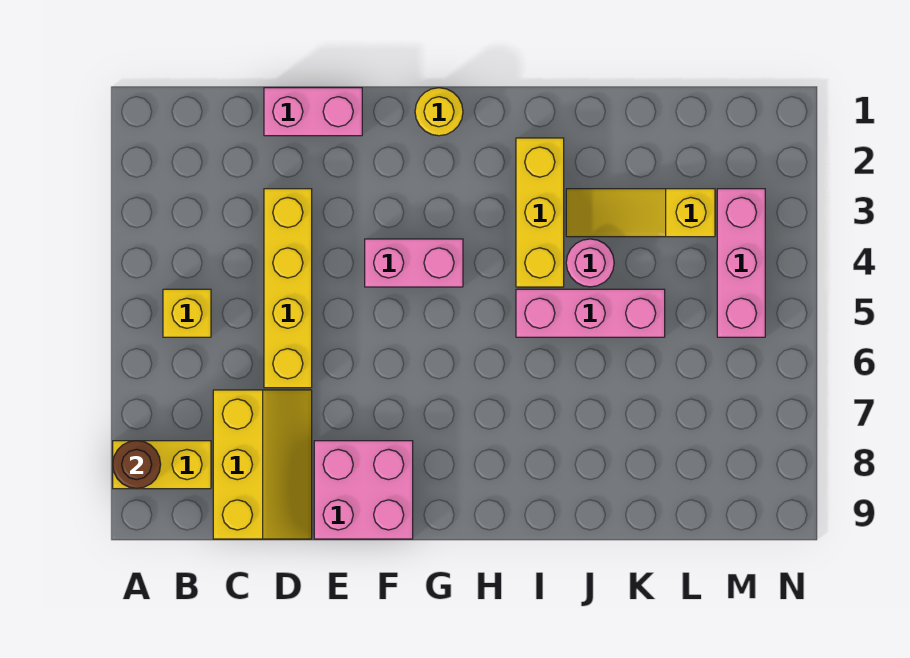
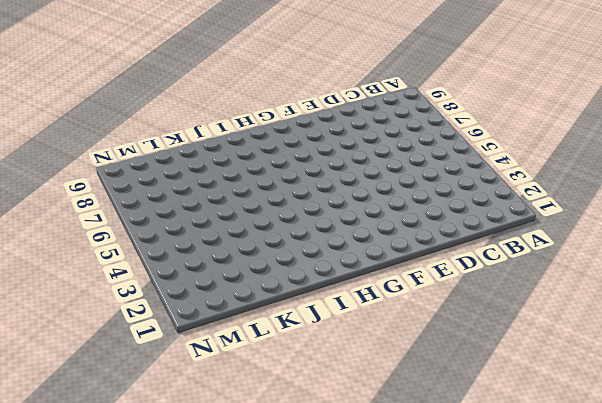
none -> yellow 1x2 brick [113,441,211,489]
none -> yellow 1x1 brick [163,289,211,337]
none -> yellow 2x3 slope [213,390,312,539]

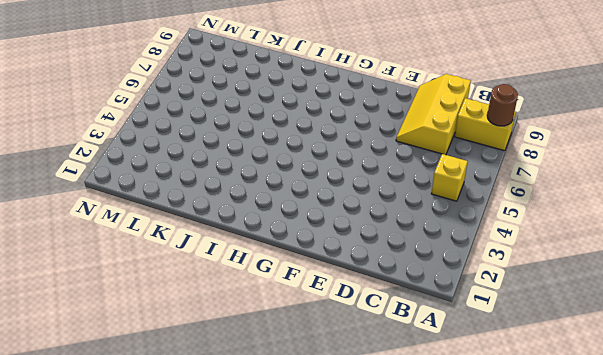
none -> pink 1x2 brick [264,88,362,136]
none -> yellow 1x4 brick [264,189,312,388]
none -> pink 2x2 brick [314,441,413,539]

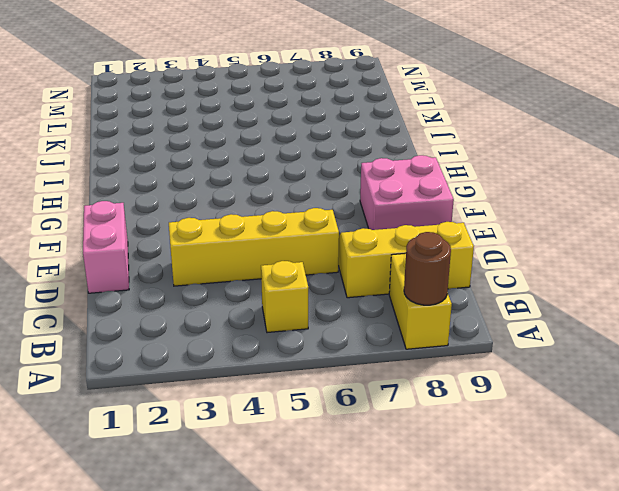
none -> pink 1x2 brick [365,239,463,287]
none -> yellow 1x1 round brick [415,88,463,136]
none -> yellow 1x3 brick [516,138,564,287]

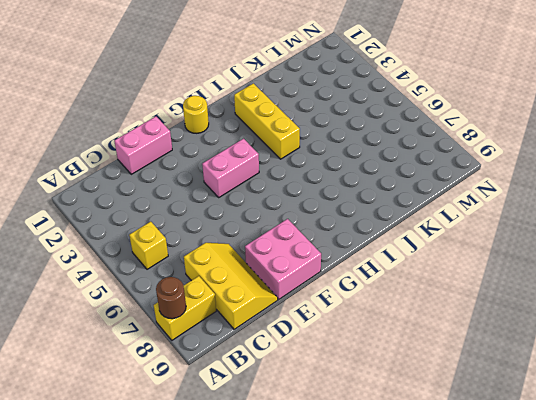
none -> yellow 1x4 brick [264,189,312,388]
none -> pink 1x3 brick [516,289,665,337]
none -> yellow 1x3 slope [566,189,715,237]

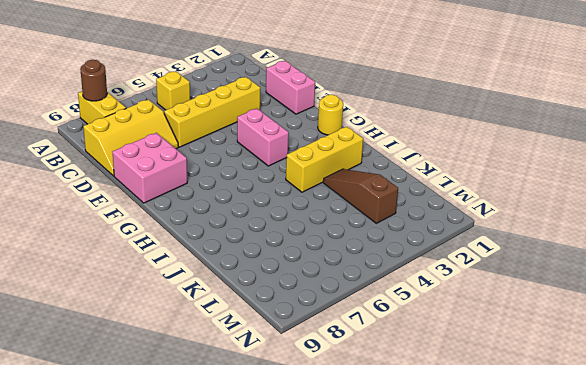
brown 1x3 slope [323,169,398,223] -> yellow 1x3 slope [566,189,715,237]
none -> pink 1x3 brick [516,289,665,337]
none -> pink 1x1 round brick [566,239,614,287]
none -> pink 1x3 brick [717,189,765,337]

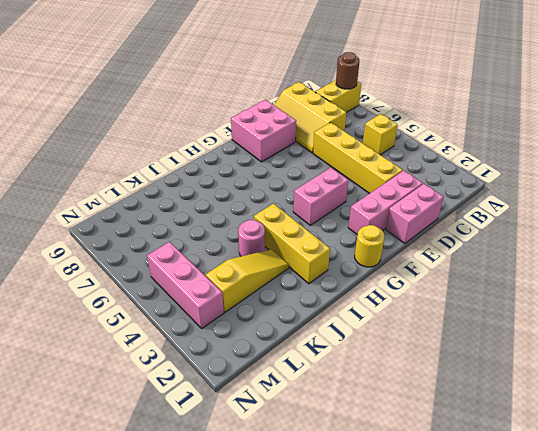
pink 1x3 brick [348,171,423,234] -> pink 1x3 brick moved to [516,289,665,337]

